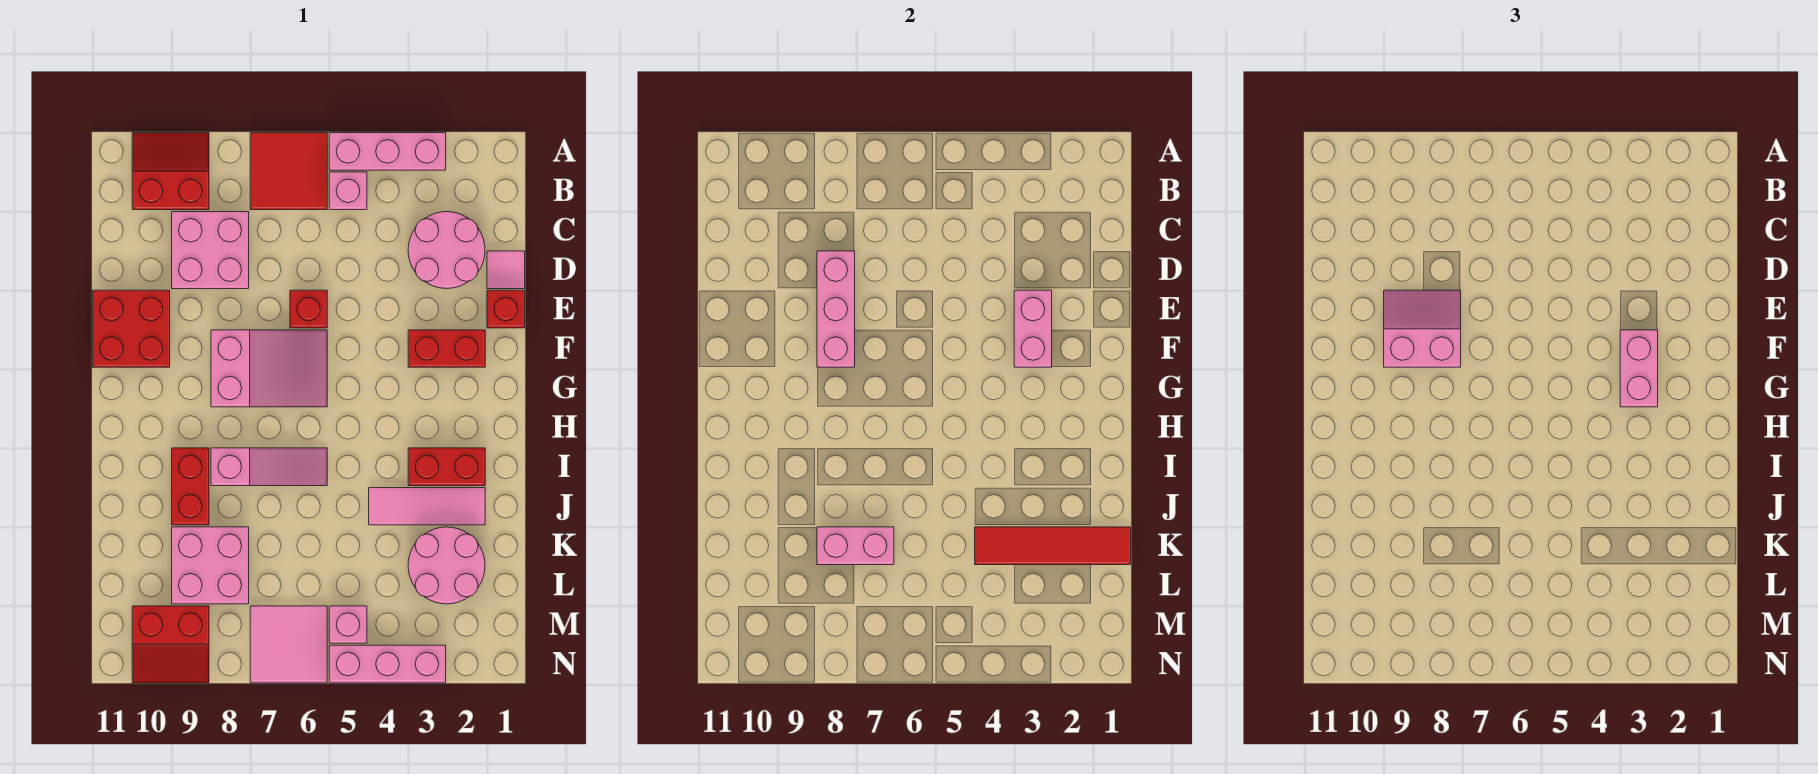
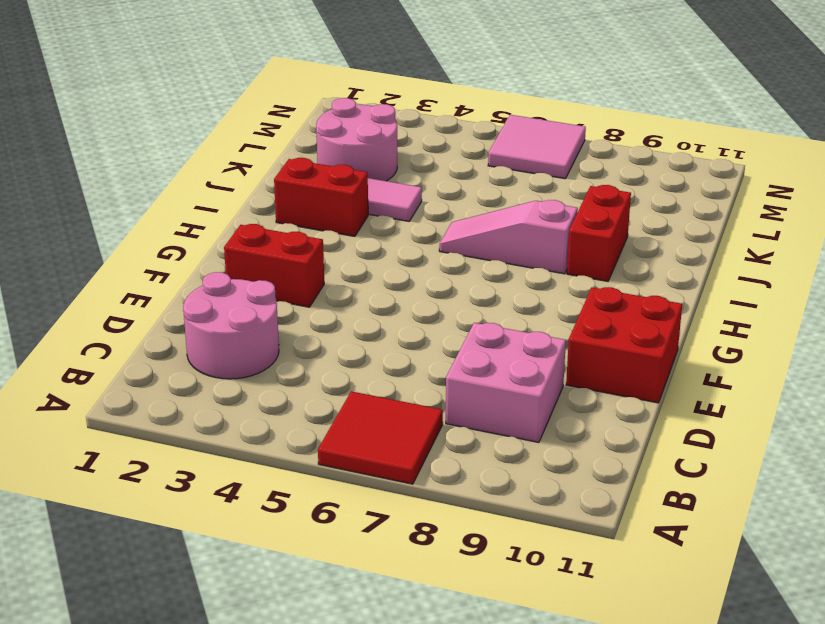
none -> pink 1x3 brick [329,133,446,170]
none -> red 2x2 slope [132,133,209,210]
none -> pink 1x1 brick [329,172,367,210]

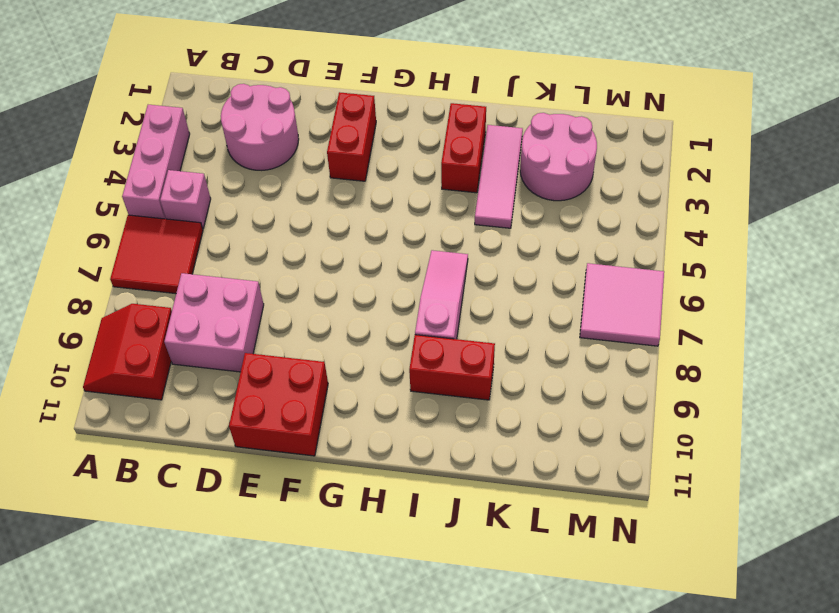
none -> pink 1x1 tile [487,251,525,289]
none -> red 1x1 brick [487,290,525,328]
none -> red 1x1 brick [290,290,327,328]

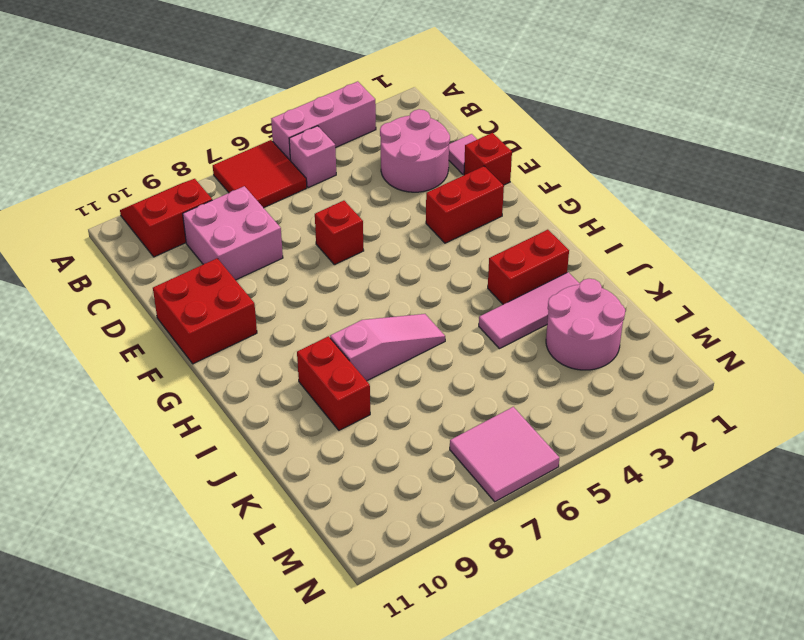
none -> pink 2x3 slope [211,330,327,407]
none -> pink 2x2 brick [172,527,249,604]
none -> pink 1x1 brick [329,606,367,643]

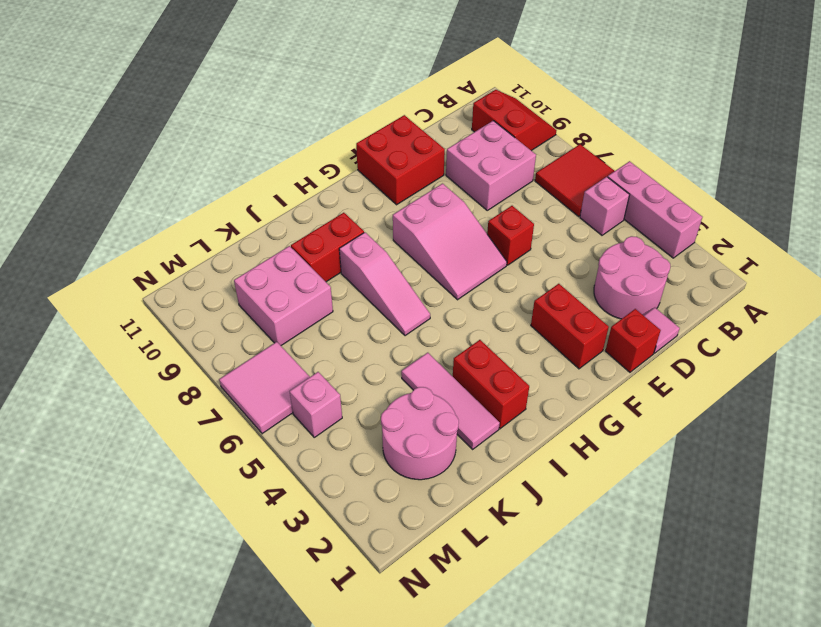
none -> red 2x2 slope [132,606,209,683]
none -> pink 1x3 brick [329,645,446,683]
none -> pink 1x3 brick [817,251,855,367]

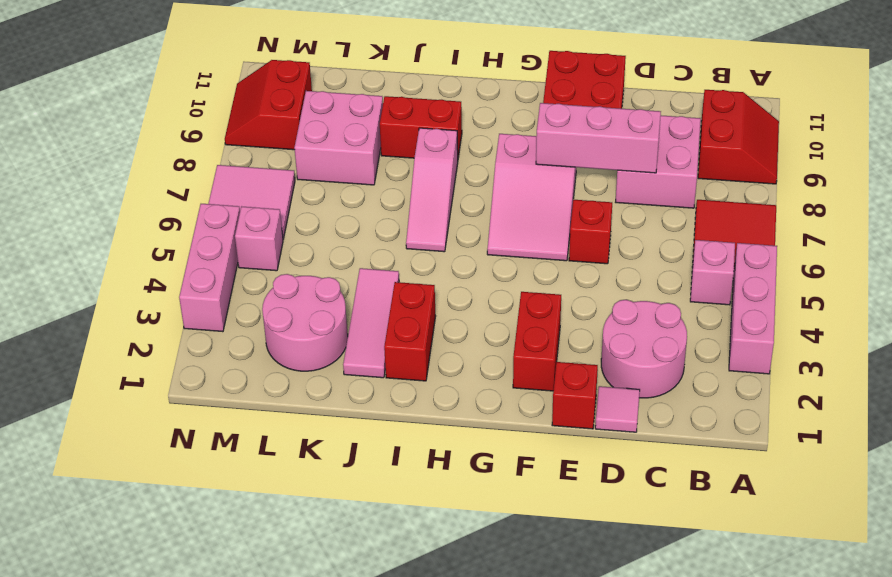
none -> pink 1x2 brick [1014,290,1052,367]
none -> red 1x4 tile [975,527,1131,565]
none -> pink 1x2 brick [817,527,894,565]

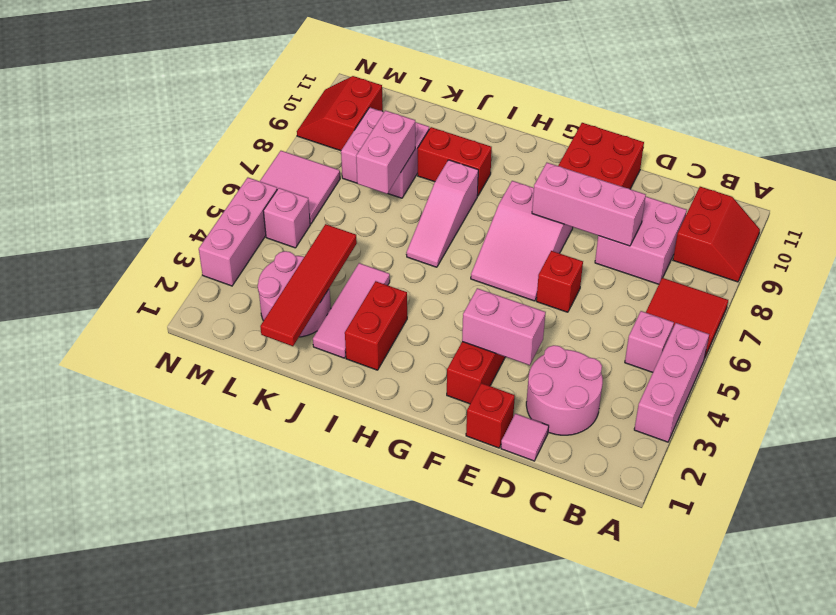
none -> pink 2x2 slope [1384,290,1461,367]
none -> pink 1x2 brick [1620,330,1658,407]

